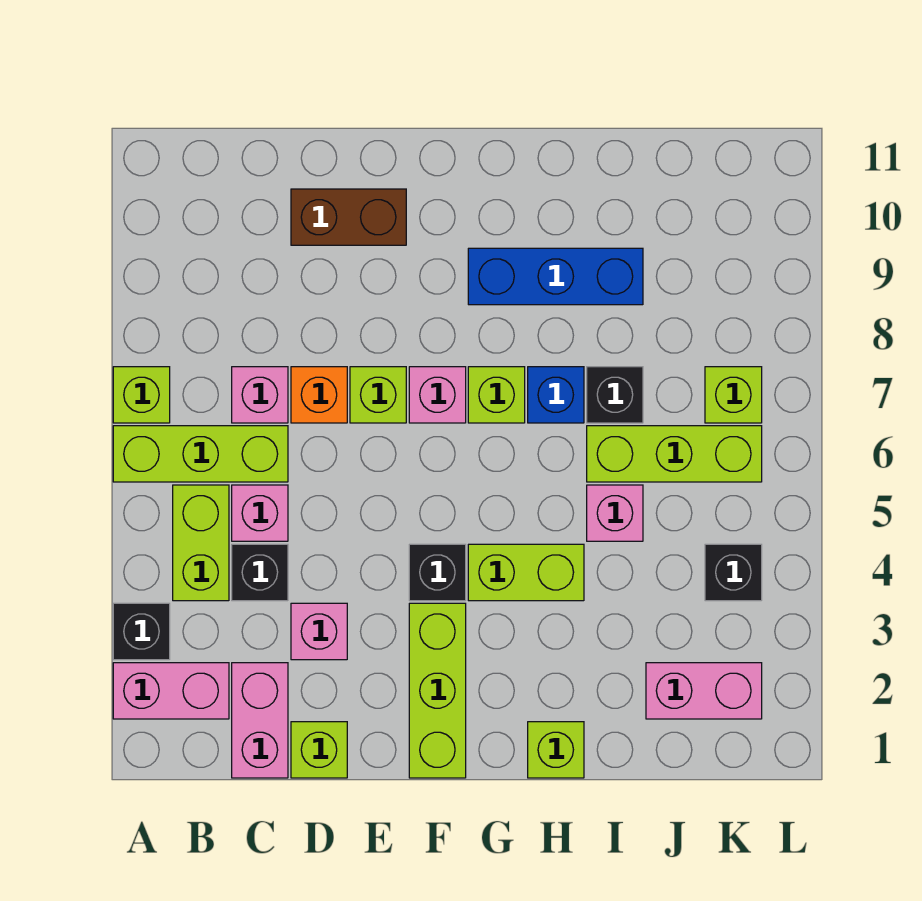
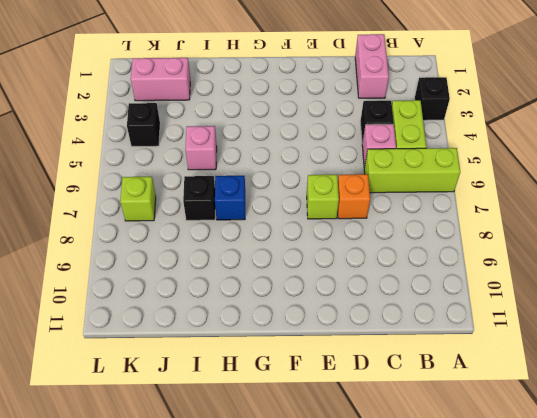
none -> pink 1x2 brick [113,663,229,719]
none -> lime 1x1 brick [113,367,170,423]
none -> pink 1x1 brick [232,367,288,423]

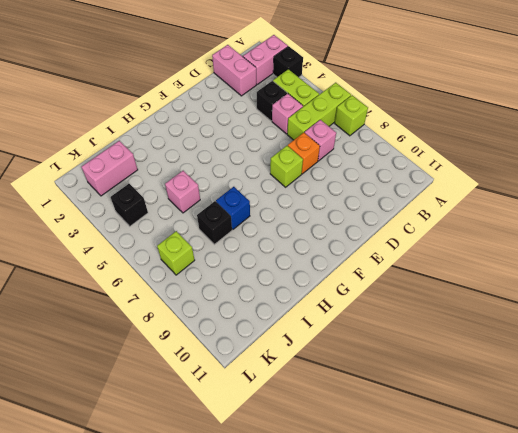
none -> lime 1x1 brick [291,722,347,778]
none -> pink 1x1 brick [291,603,347,660]
none -> brown 1x2 brick [291,189,406,245]

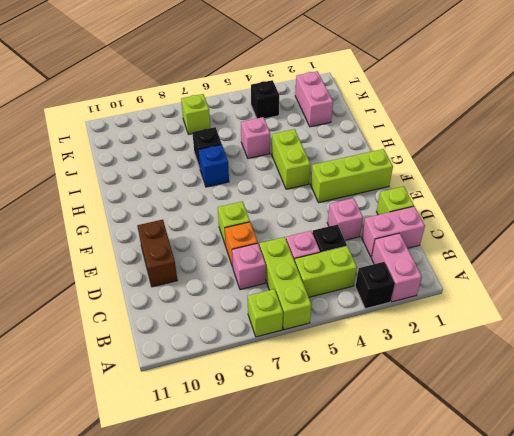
none -> black 1x1 brick [409,544,466,601]
none -> pink 1x1 brick [409,367,466,423]
none -> lime 1x1 brick [468,367,525,423]

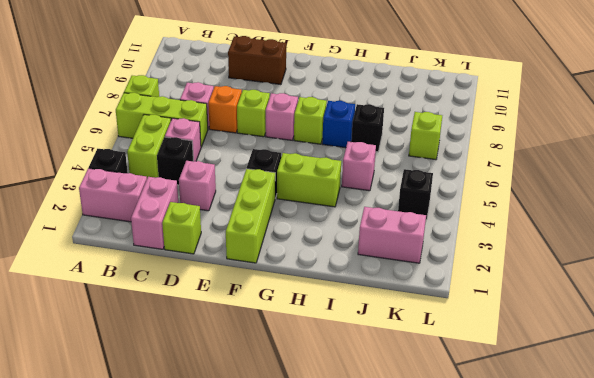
none -> blue 1x3 brick [468,248,643,305]
none -> lime 1x1 brick [528,722,584,778]
none -> lime 1x3 brick [587,426,762,482]

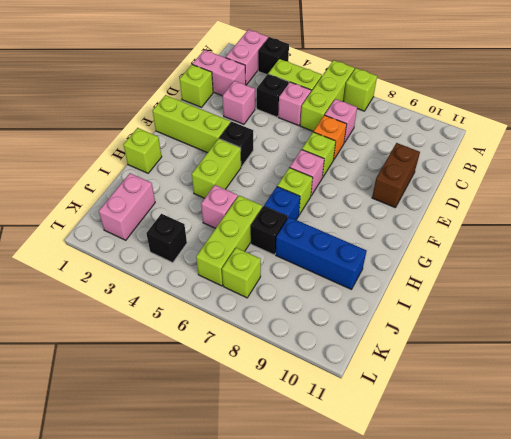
blue 1x3 brick [276,217,367,290] -> blue 1x3 brick turned to [468,248,643,305]

